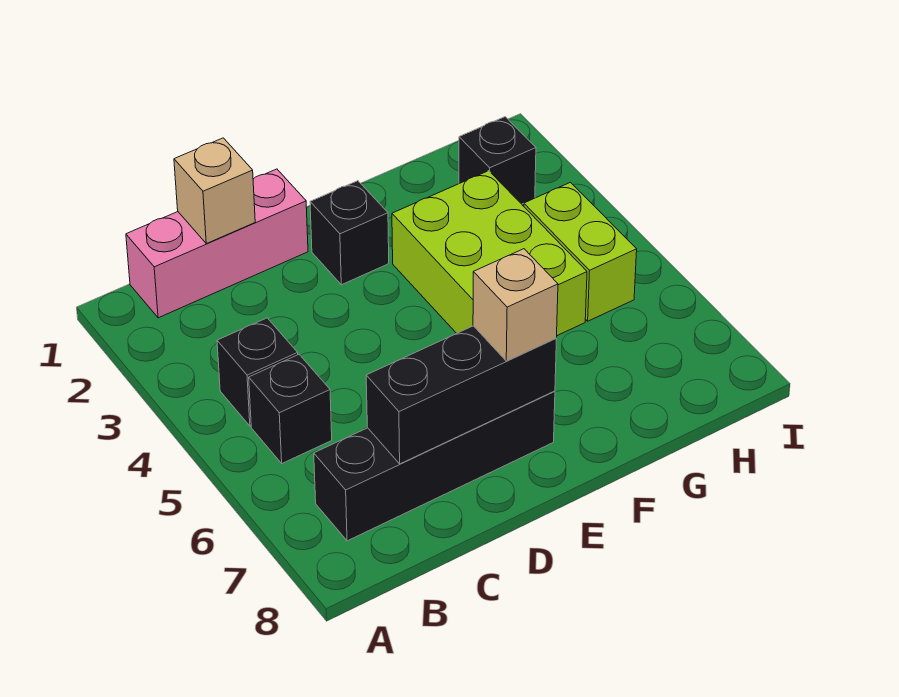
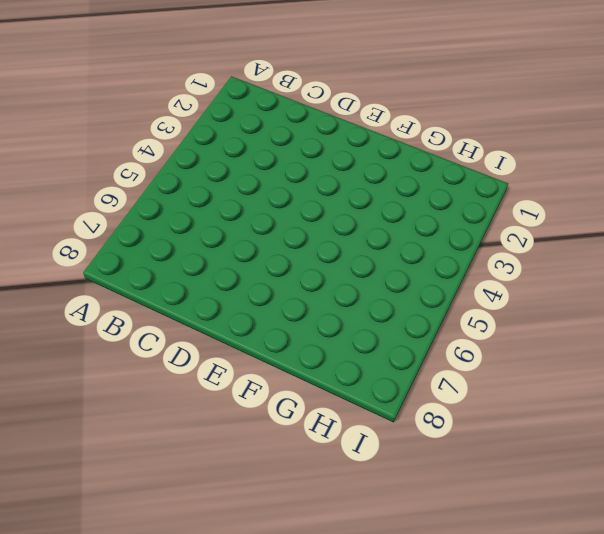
none -> pink 1x3 brick [126,169,308,318]
none -> black 1x1 brick [217,318,298,426]

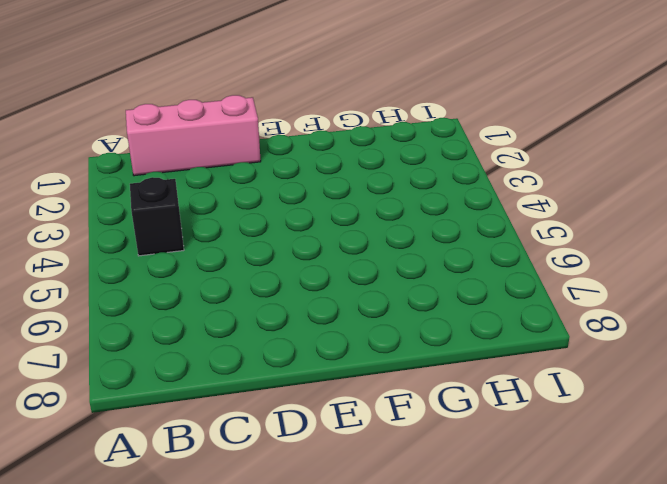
none -> black 1x1 brick [249,355,332,463]
none -> black 1x4 brick [314,391,555,541]

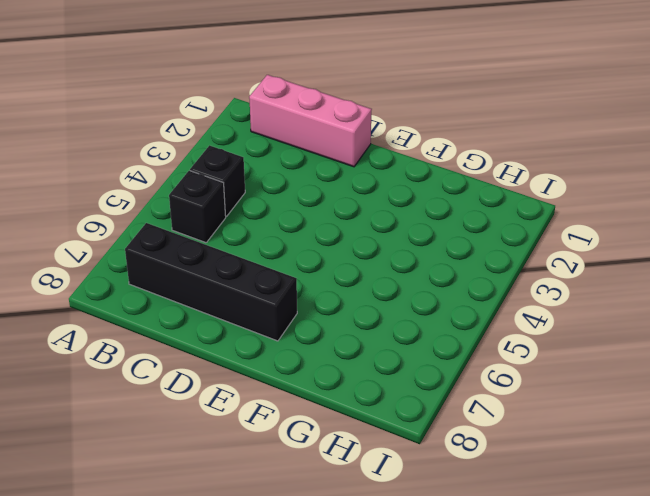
none -> black 1x1 brick [310,181,389,285]
none -> lime 2x3 brick [392,171,587,336]

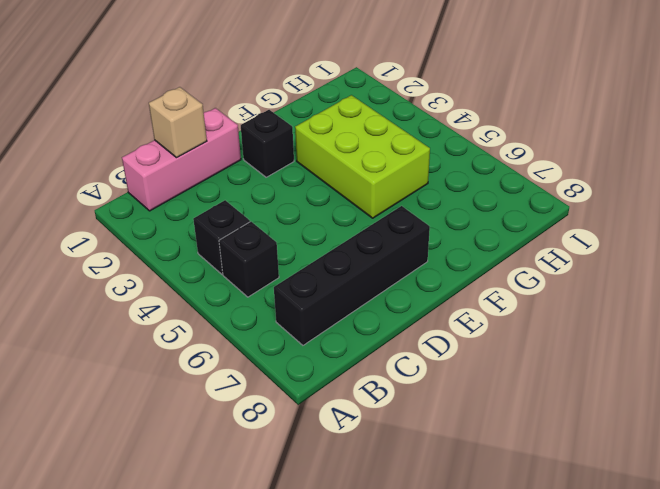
none -> black 1x1 brick [459,117,536,204]
none -> lime 1x2 brick [524,182,637,321]

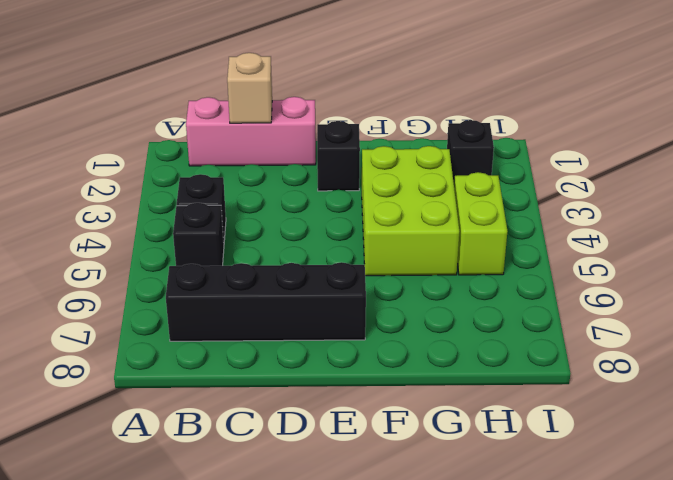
none -> black 1x3 brick [366,326,556,464]
none -> tan 1x1 brick [473,249,558,361]

